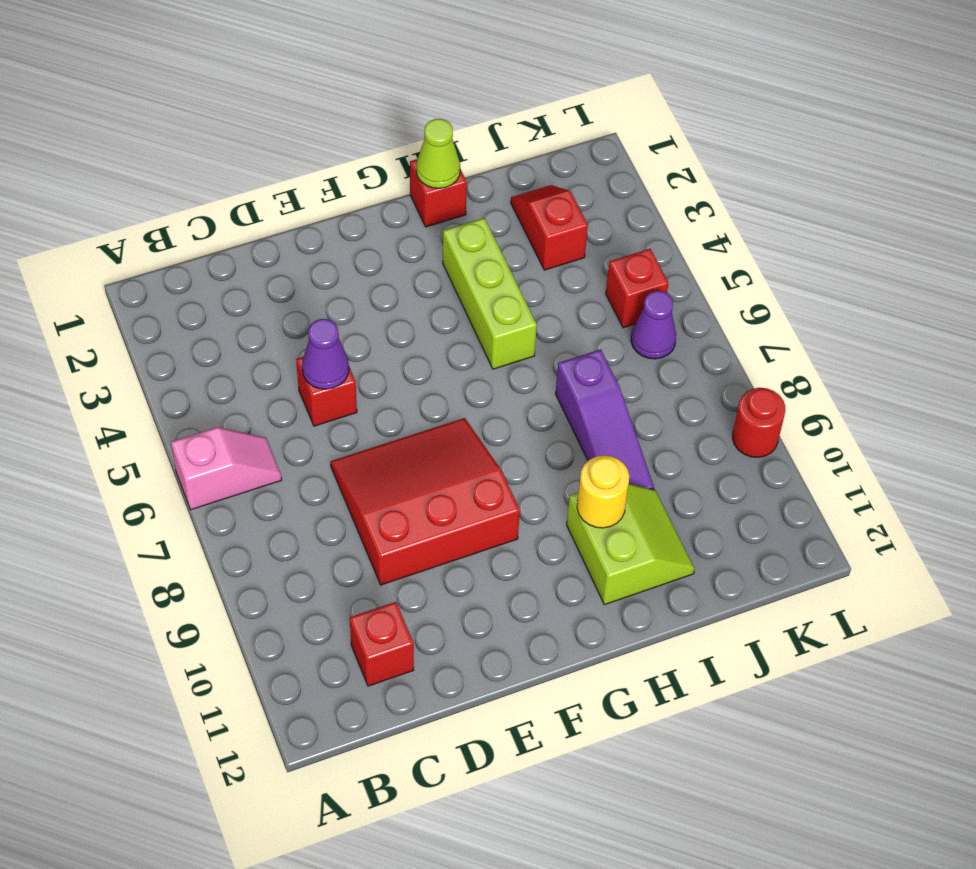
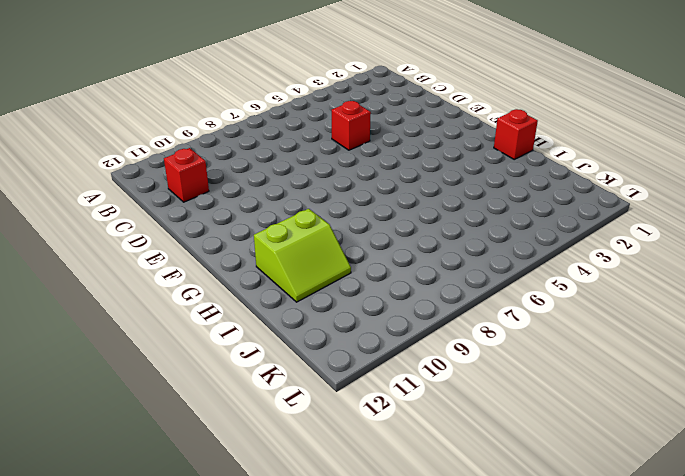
none -> pink 1x2 slope [171,427,282,510]
none -> red 3x3 slope [331,418,520,585]
none -> lime 1x3 brick [443,218,537,369]

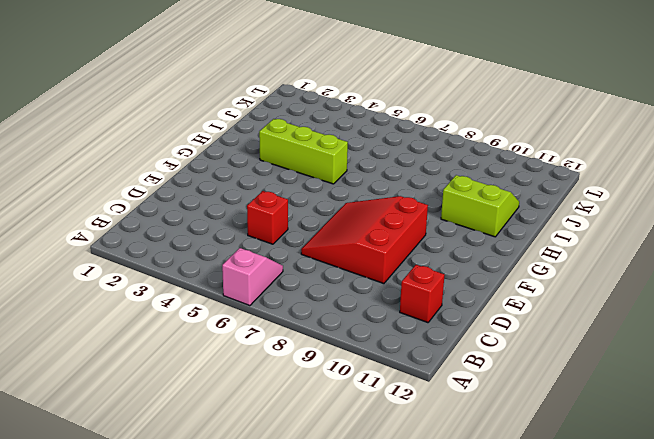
none -> red 1x1 brick [410,159,467,227]
none -> purple 1x3 slope [556,349,654,490]
none -> red 1x2 slope [511,185,588,270]

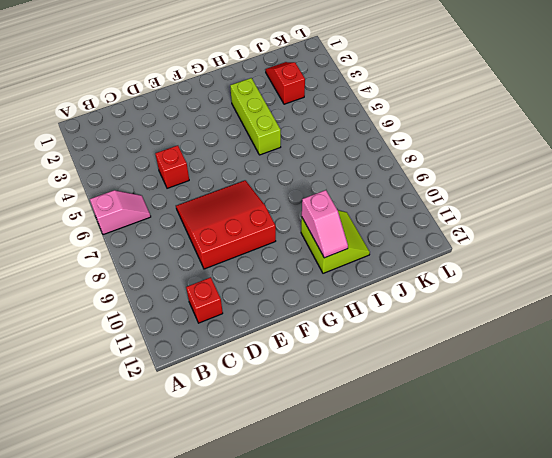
pink 1x2 slope [302,190,348,258] -> yellow 1x1 round brick [577,455,629,528]
none -> red 1x1 brick [410,159,467,227]
none -> purple 1x3 slope [556,349,654,490]
none -> red 1x1 brick [606,249,668,328]

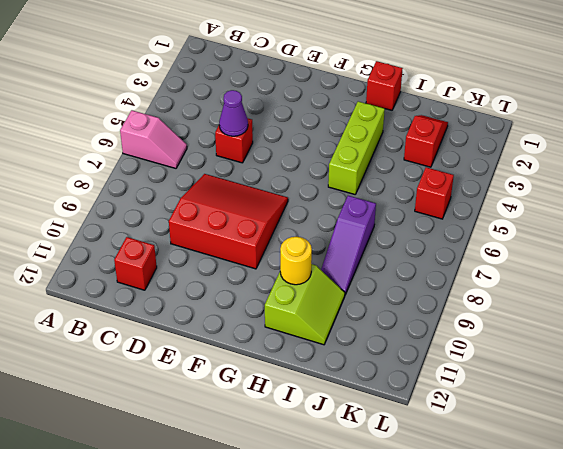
none -> purple 1x1 cone [631,291,676,359]
none -> red 1x1 round brick [733,388,785,457]
none -> lime 1x1 cone [416,119,460,188]

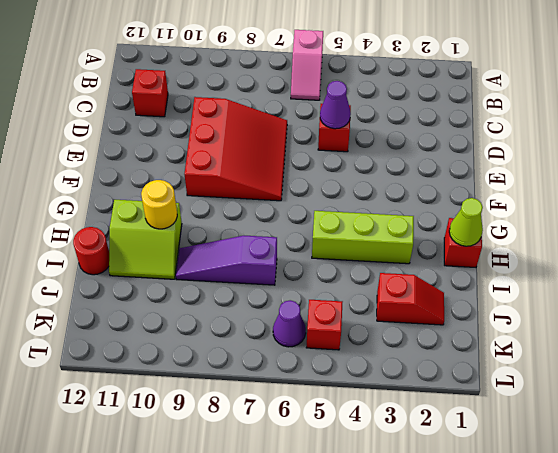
red 1x1 round brick [73,227,109,275] -> red 1x1 round brick moved to [733,388,785,457]

